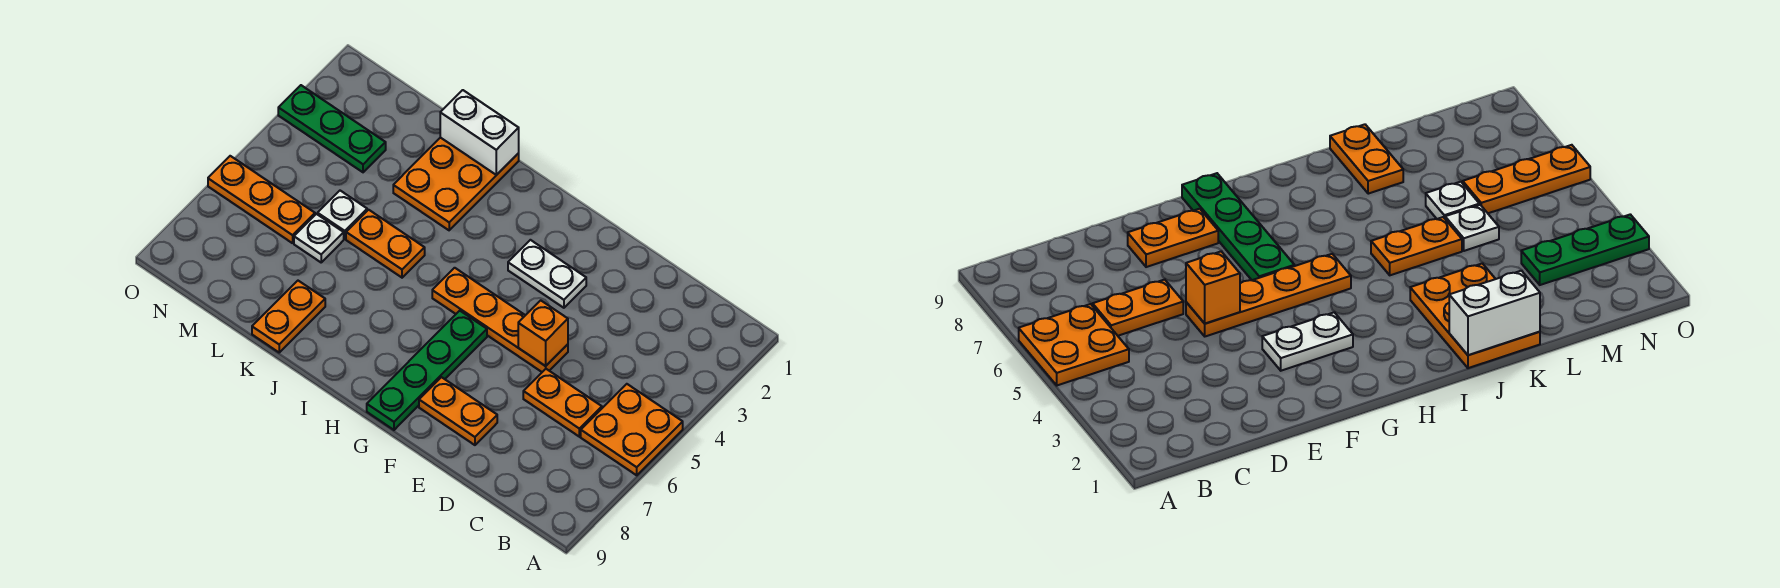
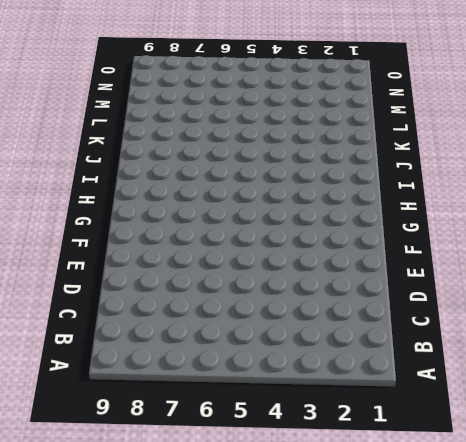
none -> orange 2x2 plate [581,384,683,475]
none -> orange 1x2 plate [523,369,602,437]
none -> orange 1x4 plate [432,268,568,372]

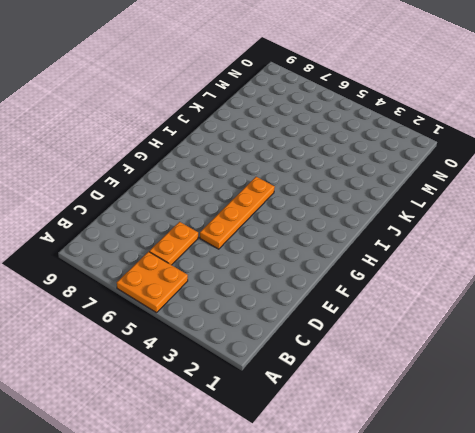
none -> orange 1x2 plate [419,377,497,445]
none -> white 1x2 plate [508,240,586,308]
none -> green 1x4 plate [367,311,487,430]

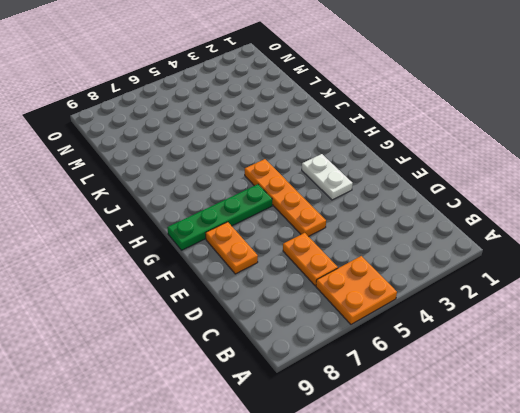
none -> orange 2x3 plate [393,138,519,230]
none -> orange 1x2 plate [346,210,425,278]
none -> orange 1x2 plate [252,281,325,352]

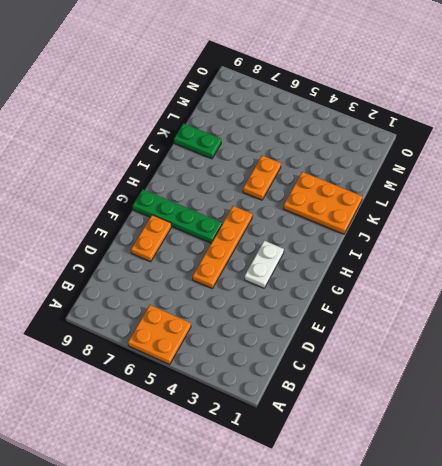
green 1x2 plate [174,123,221,159] -> orange 1x2 plate [252,281,325,352]
none -> orange 1x2 plate [523,369,602,437]
none -> white 1x1 plate [317,191,367,239]
none -> white 1x1 plate [294,214,344,262]

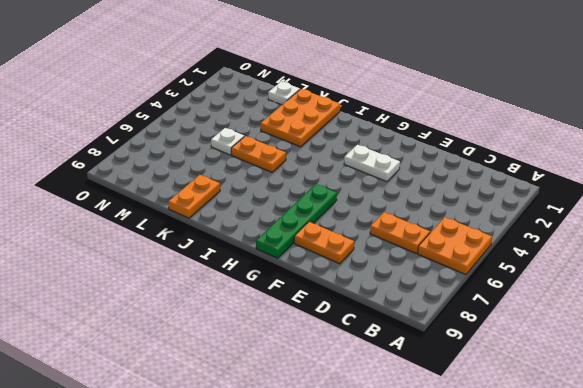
white 1x1 plate [268,81,300,105] -> white 1x1 plate moved to [294,214,344,262]
none -> orange 1x4 plate [432,268,568,372]
none -> green 1x3 plate [278,85,386,172]
none -> orange 1x3 plate [208,156,315,243]

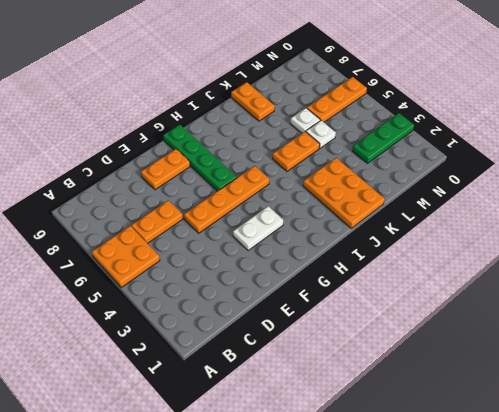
none -> orange 1x1 brick [518,300,568,366]
none -> white 1x2 brick [440,90,519,175]

